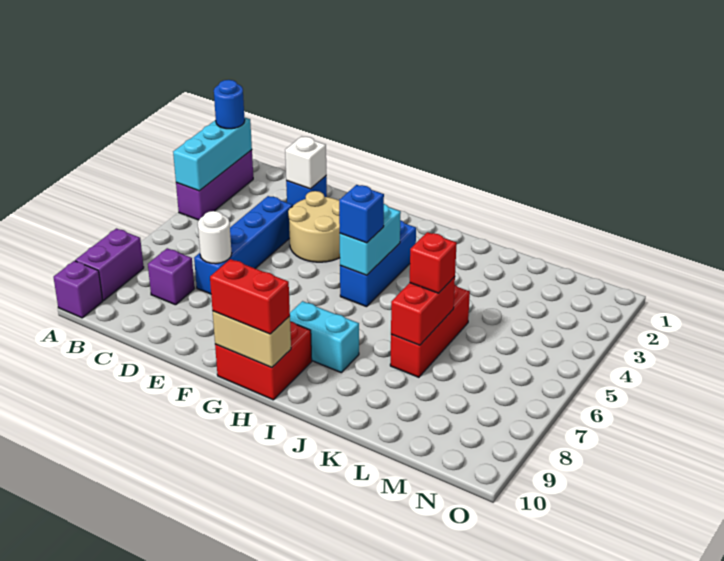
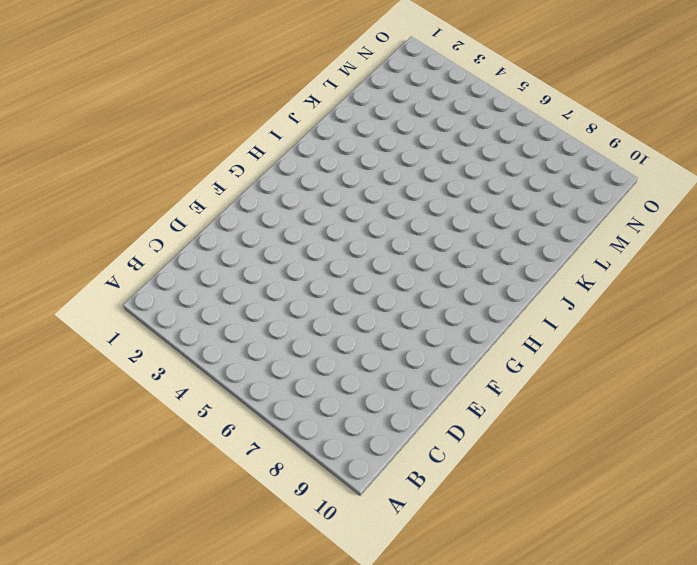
none -> purple 1x3 brick [176,150,253,220]
none -> purple 1x2 brick [75,228,144,301]
none -> purple 1x1 brick [54,261,103,318]

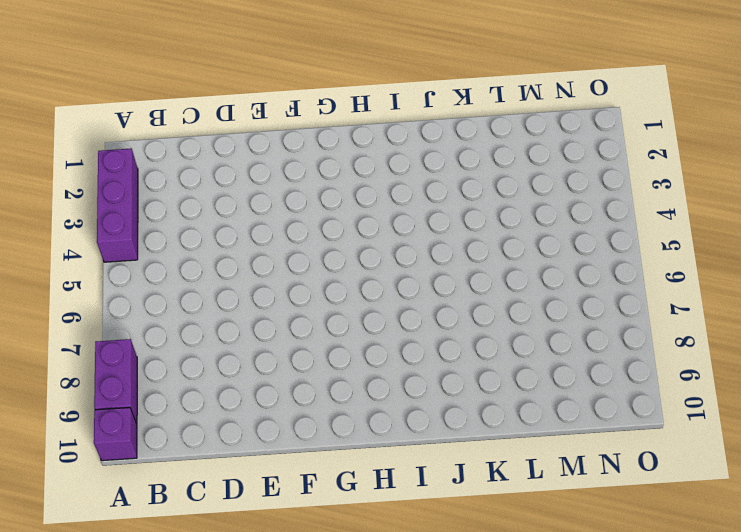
none -> purple 1x1 brick [148,248,194,305]
none -> blue 1x1 brick [286,176,327,205]
none -> blue 1x4 brick [194,196,293,294]

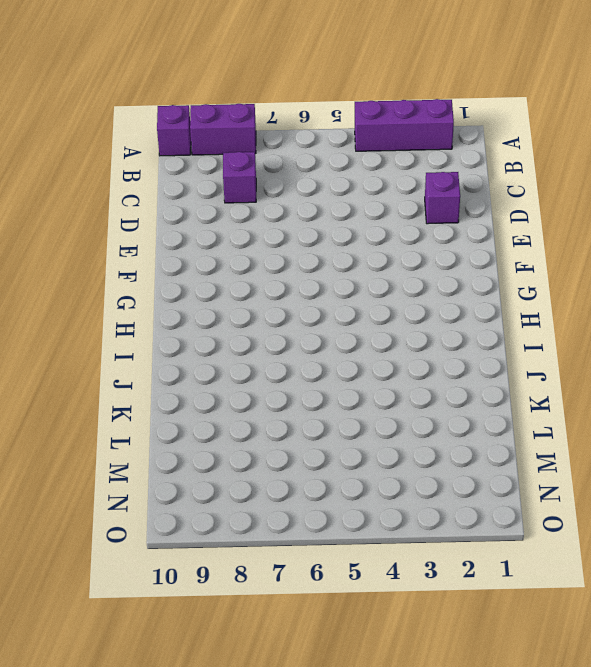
purple 1x1 brick [425,172,460,224] -> blue 1x1 brick [286,176,327,205]
none -> blue 1x4 brick [194,196,293,294]
none -> tan 2x2 round brick [288,191,340,262]
none -> red 2x2 brick [215,322,312,400]

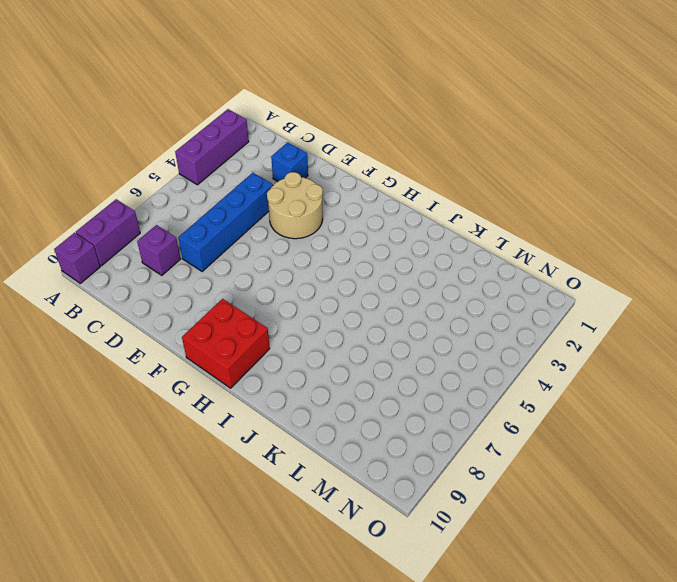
none -> blue 1x3 brick [340,220,416,307]
none -> cyan 1x2 brick [290,301,359,372]
none -> red 1x3 brick [390,285,470,377]

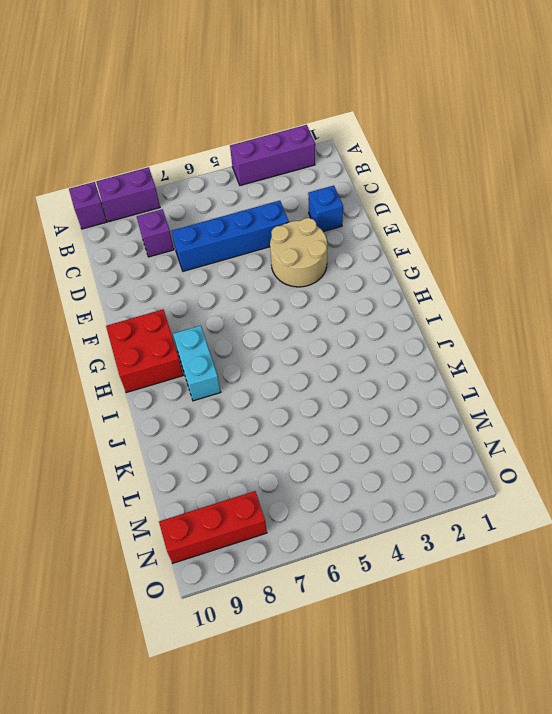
red 1x3 brick [159,491,267,563] -> red 1x3 brick moved to [390,285,470,377]
none -> blue 1x3 brick [340,220,416,307]
none -> cyan 1x3 brick [173,117,252,191]
none -> white 1x1 brick [285,136,326,189]

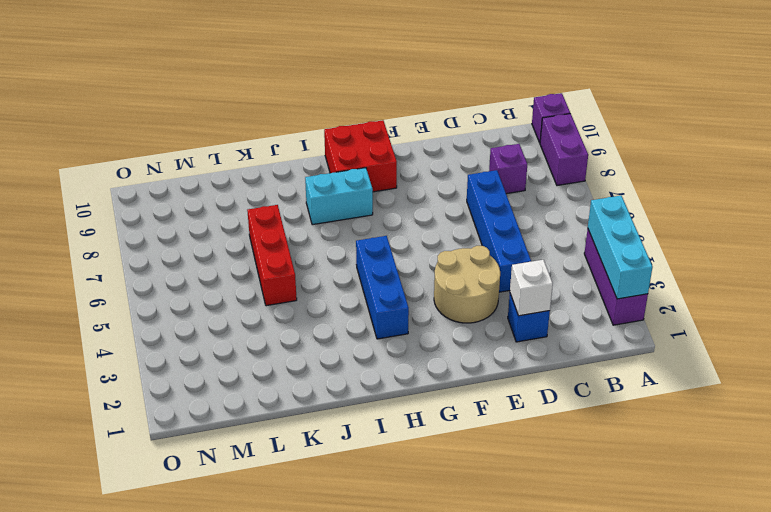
none -> white 1x1 round brick [198,211,232,264]
none -> tan 1x2 brick [213,311,291,368]
none -> cyan 1x2 brick [340,204,401,275]

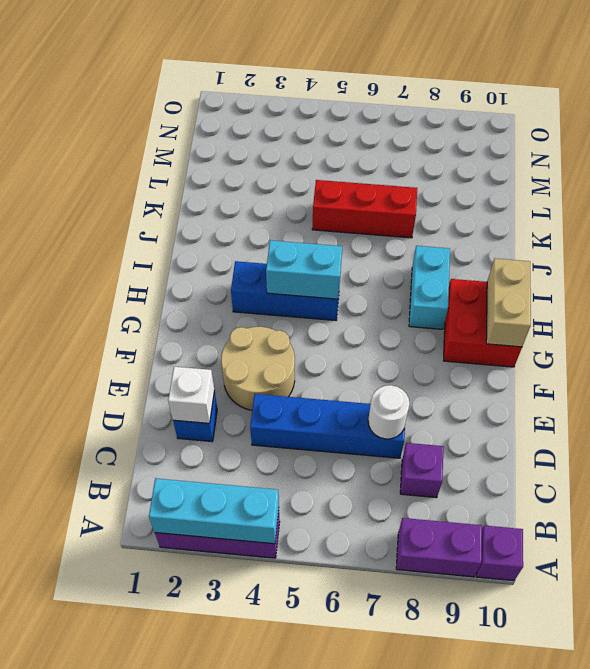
none -> red 1x2 brick [391,277,455,345]
none -> blue 1x1 round brick [214,80,245,129]
none -> red 1x2 brick [210,259,290,334]

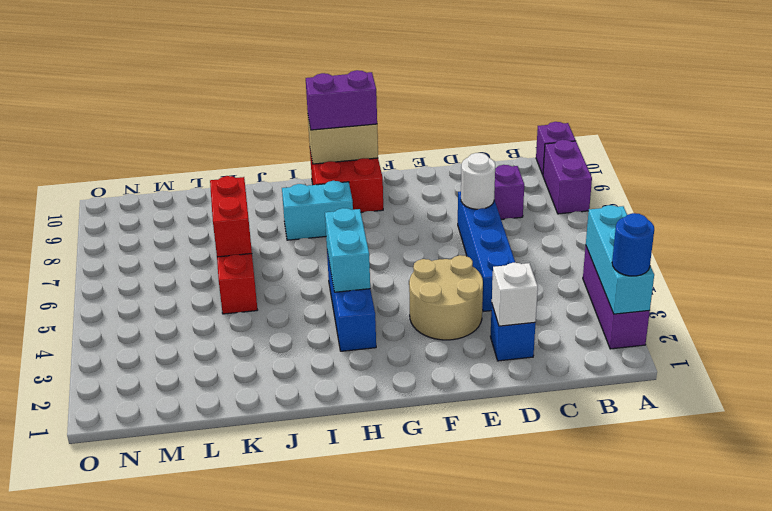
purple 1x2 brick [306,70,377,130] -> red 1x2 brick [210,259,290,334]
none -> blue 1x1 brick [339,185,384,243]
none -> red 1x1 brick [410,232,457,293]

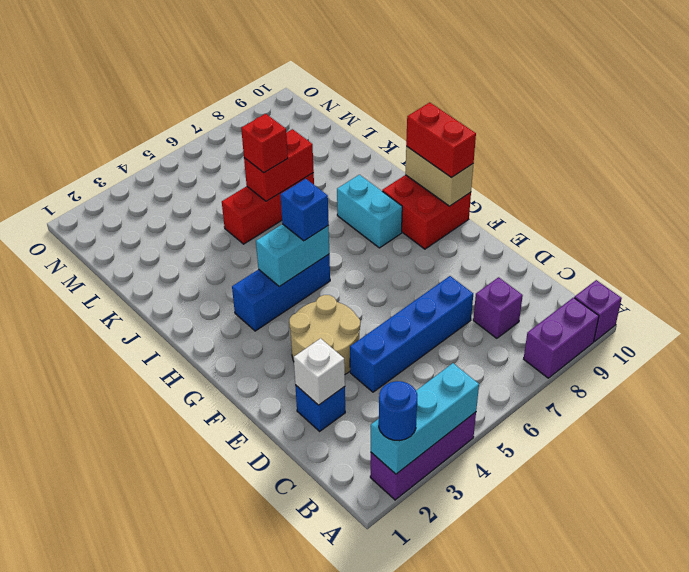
none -> white 1x1 round brick [198,211,232,264]

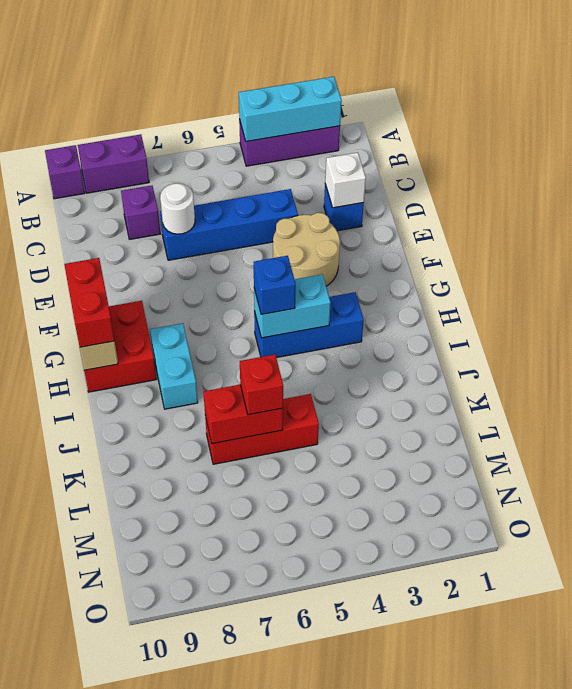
none -> blue 1x1 round brick [214,80,245,129]

